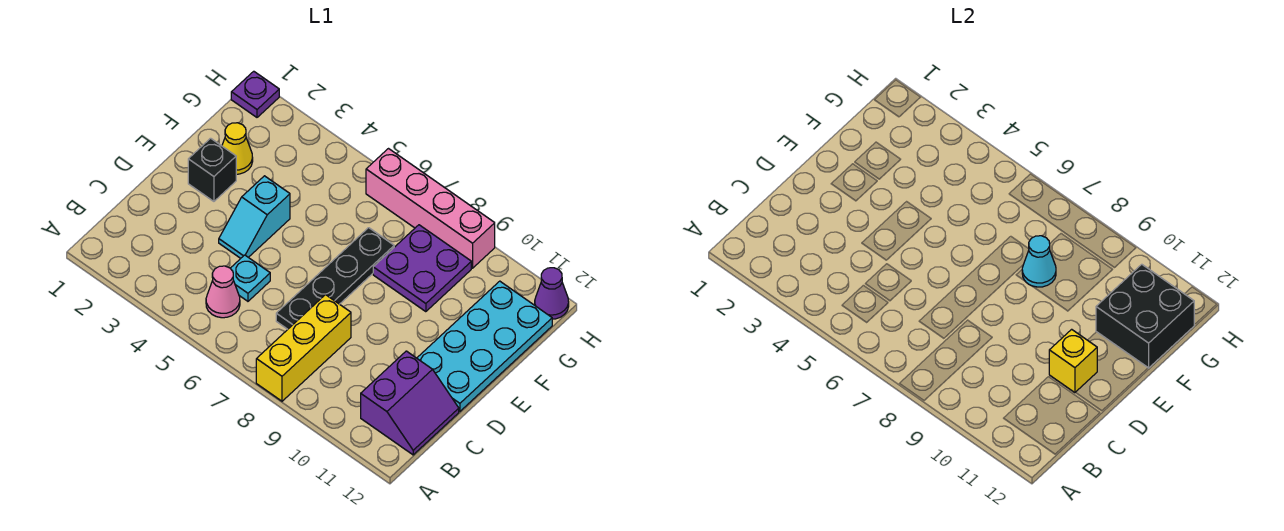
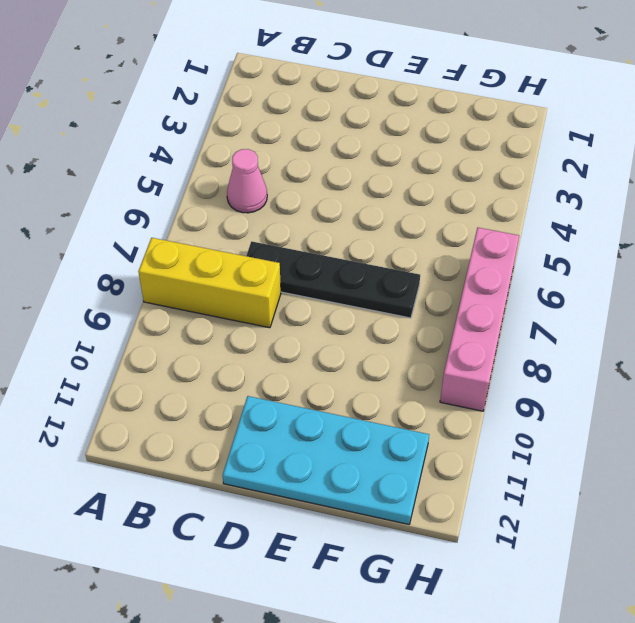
none -> purple 2x2 slope [361,351,459,455]
none -> cyan 1x1 plate [230,255,270,301]
none -> cyan 1x2 slope [219,176,290,258]

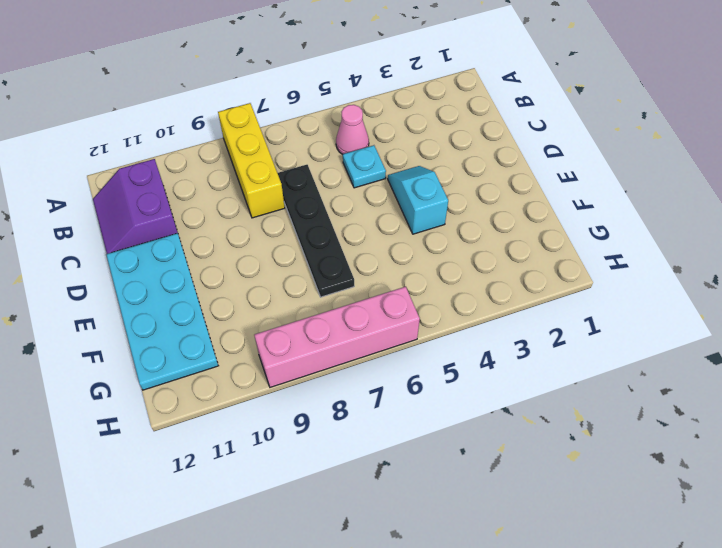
none -> black 1x1 brick [188,138,236,201]
none -> yellow 1x1 cone [222,123,253,174]
none -> purple 2x2 plate [373,225,471,312]

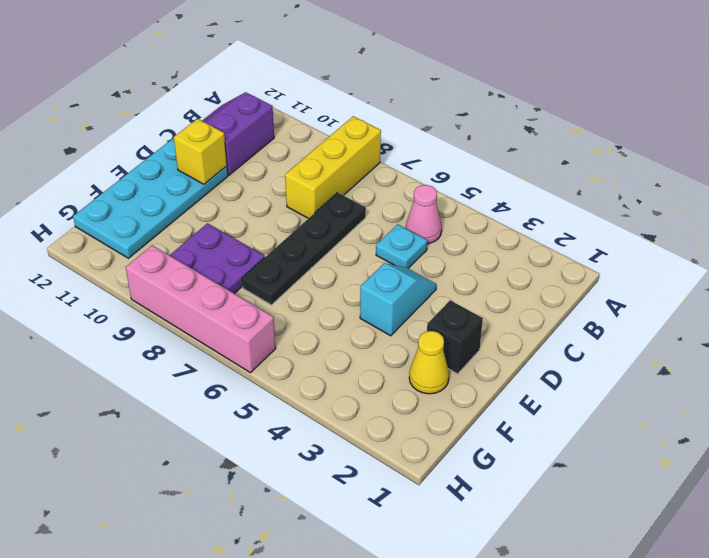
none -> purple 1x1 plate [231,71,279,117]
none -> purple 1x1 cone [535,268,569,319]
none -> cyan 1x1 cone [1022,236,1056,287]

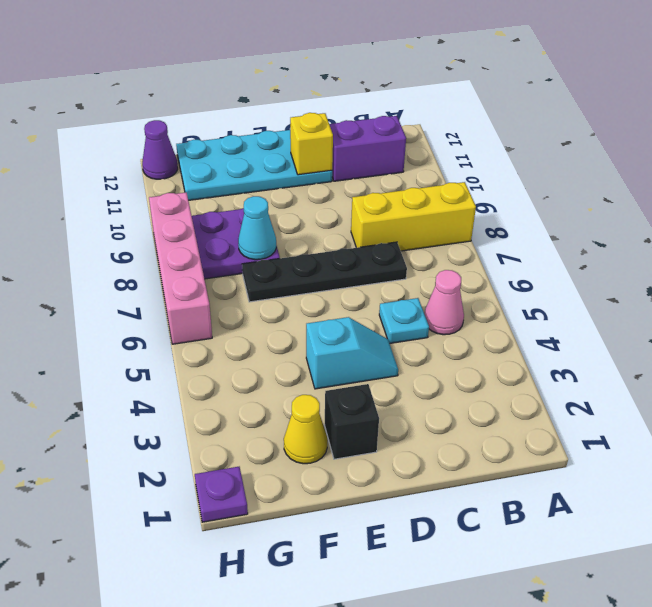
none -> black 2x2 brick [1096,264,1194,368]

